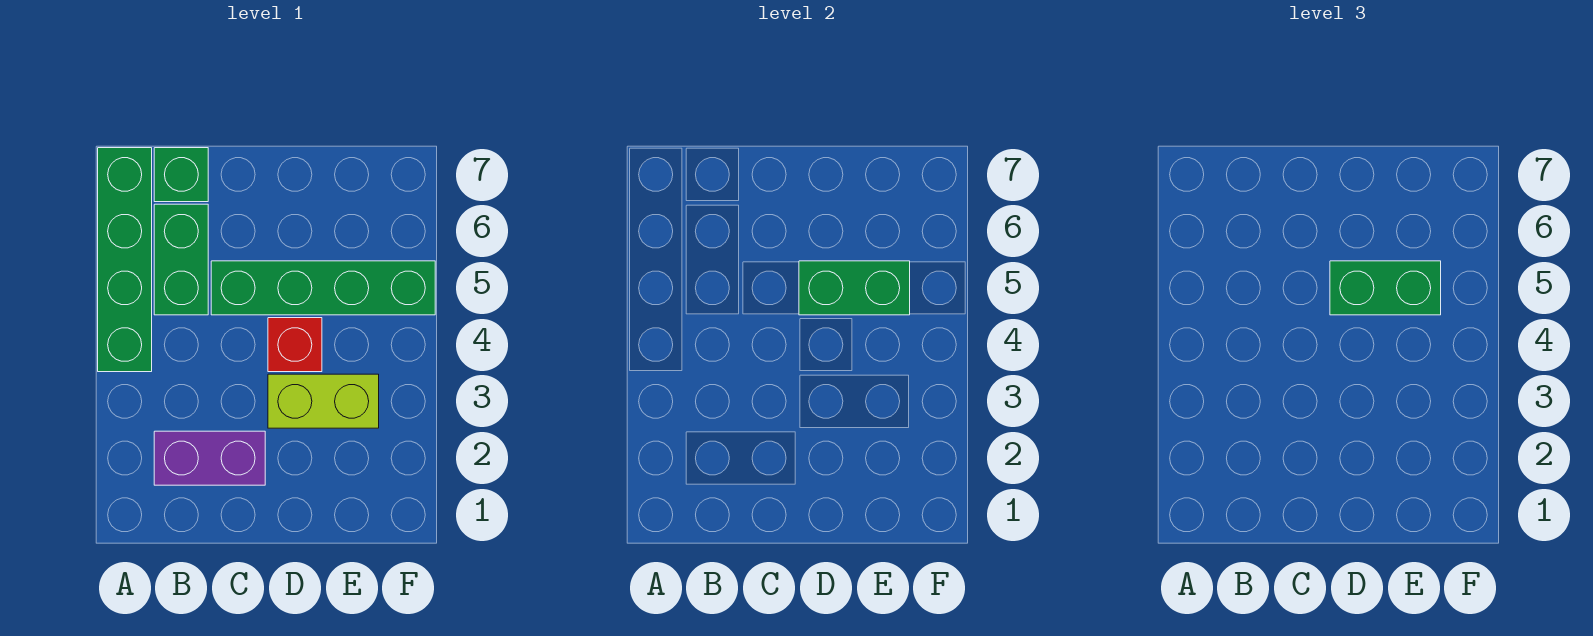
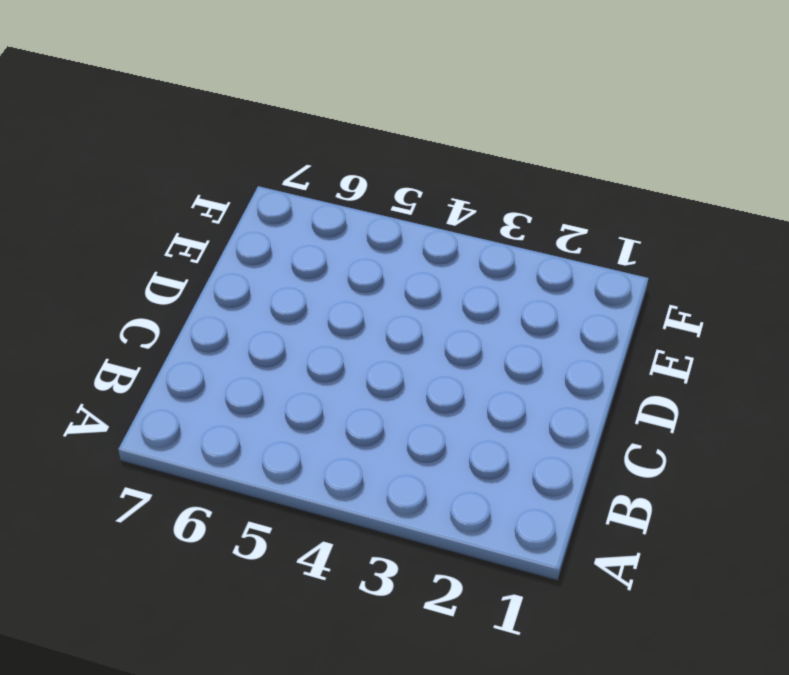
none -> green 1x4 brick [98,148,152,372]
none -> purple 1x2 brick [154,431,265,485]

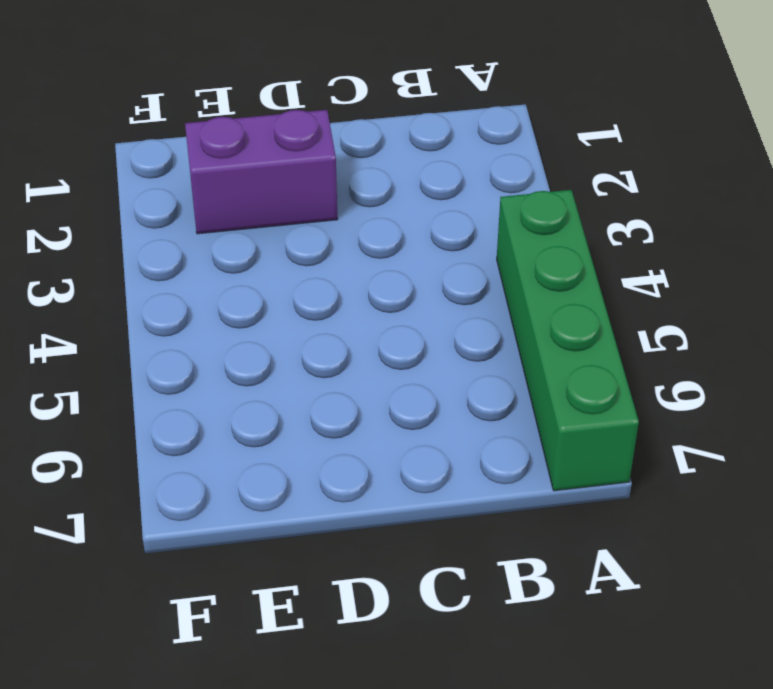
purple 1x2 brick [185,110,338,234] -> purple 1x2 brick moved to [154,431,265,485]
none -> green 1x2 brick [154,204,208,315]
none -> green 1x1 brick [154,148,208,202]

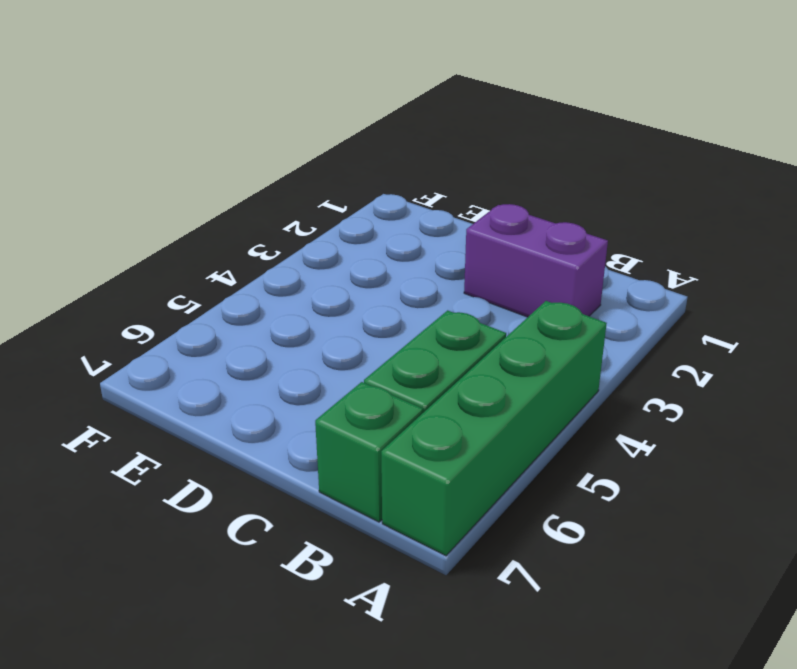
none -> green 1x4 brick [211,261,435,315]
none -> lime 1x2 brick [268,374,379,428]

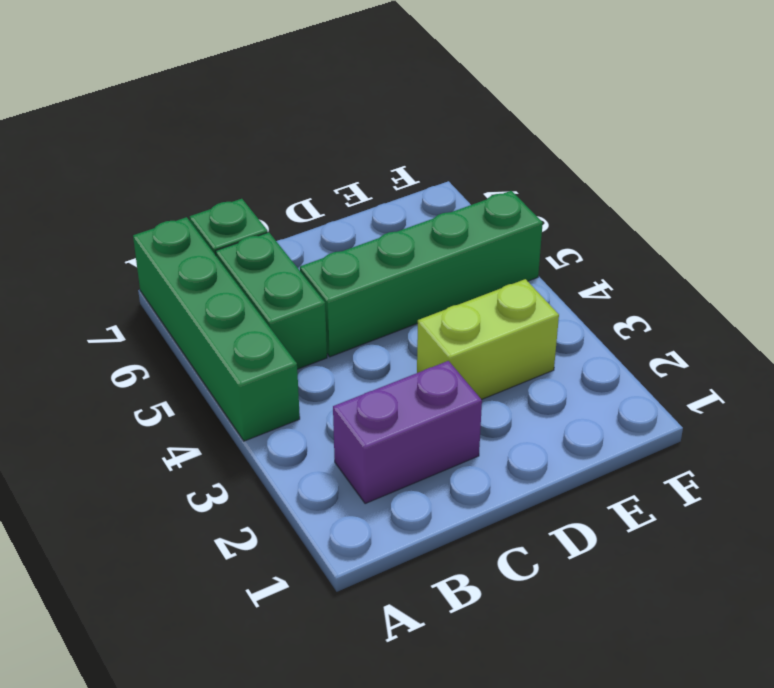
none -> red 1x1 brick [268,318,322,372]
none -> green 1x2 brick [799,261,910,315]

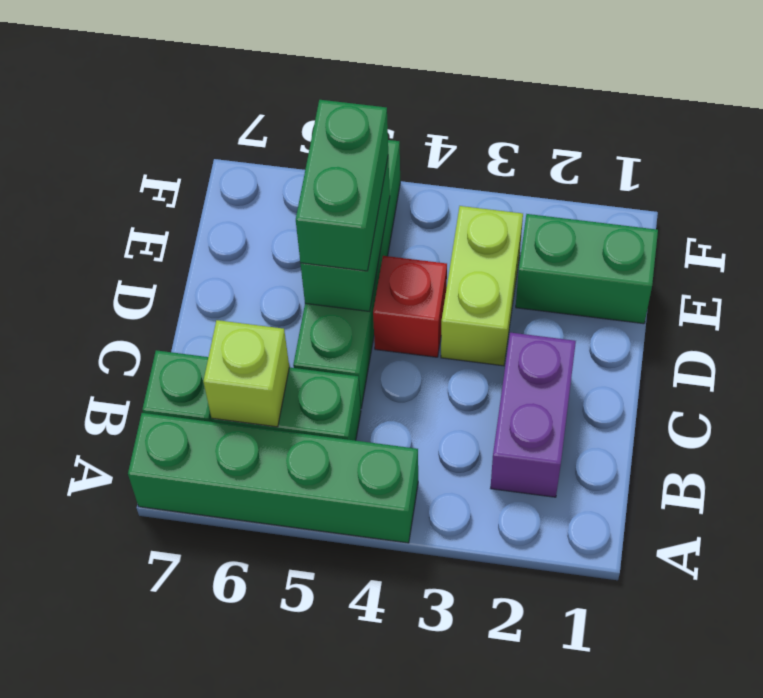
lime 1x1 brick [203,320,289,427] -> none
green 1x2 brick [516,214,658,324] -> none

